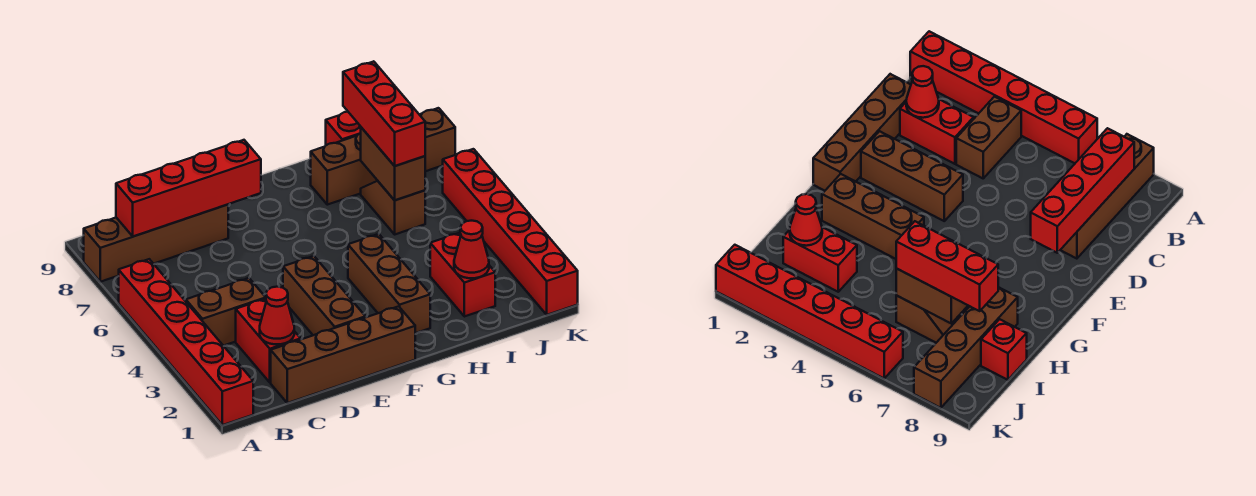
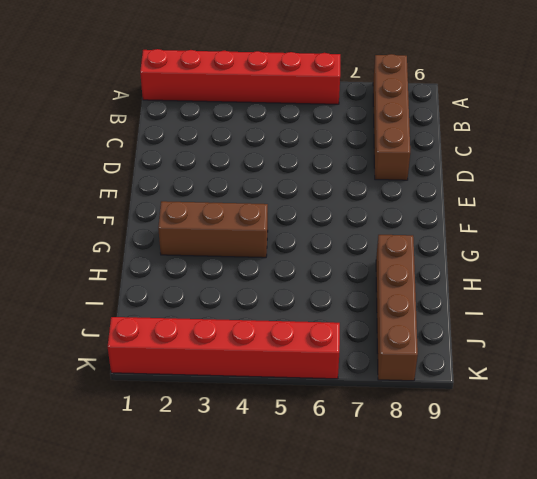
none -> brown 1x2 brick [186,278,266,346]
none -> brown 1x4 brick [271,306,415,403]
none -> red 1x2 brick [236,299,301,383]

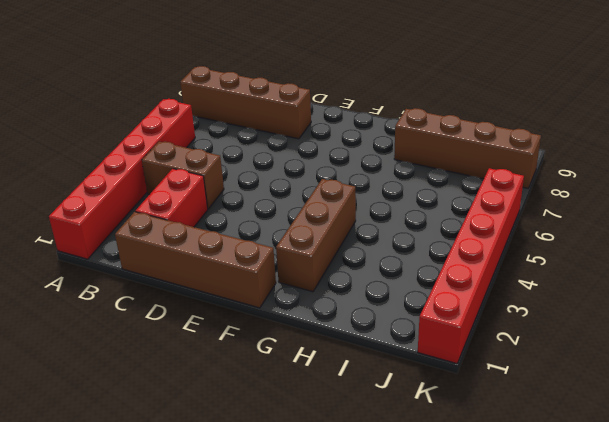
none -> brown 1x3 brick [283,256,366,335]
none -> red 1x2 brick [430,233,495,317]
none -> brown 1x2 slope [361,181,425,234]

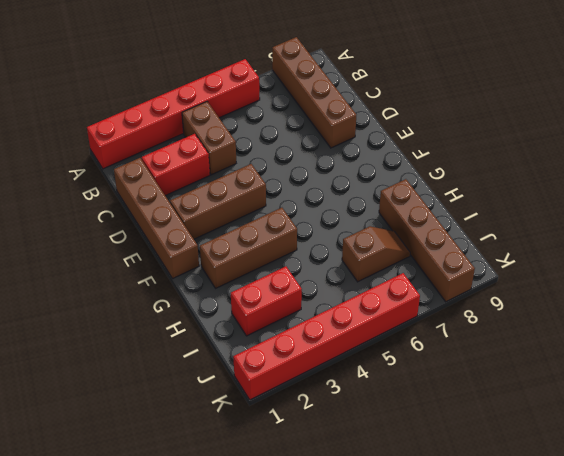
none -> red 1x1 brick [326,112,361,145]
none -> red 1x4 brick [116,140,261,236]
none -> red 1x1 cone [260,287,294,344]

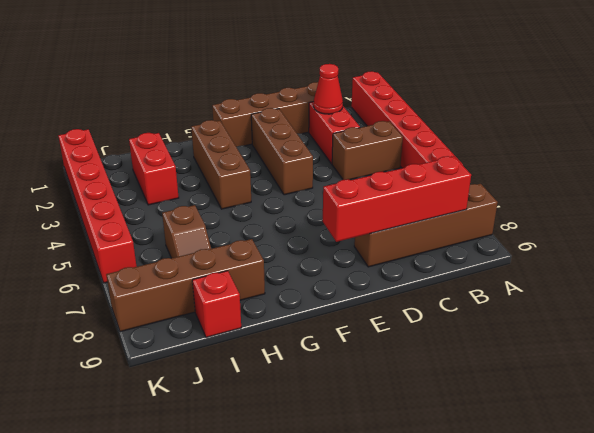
none -> red 1x1 cone [454,221,489,278]
none -> brown 1x2 brick [361,127,425,200]
none -> red 1x3 brick [343,61,425,166]

